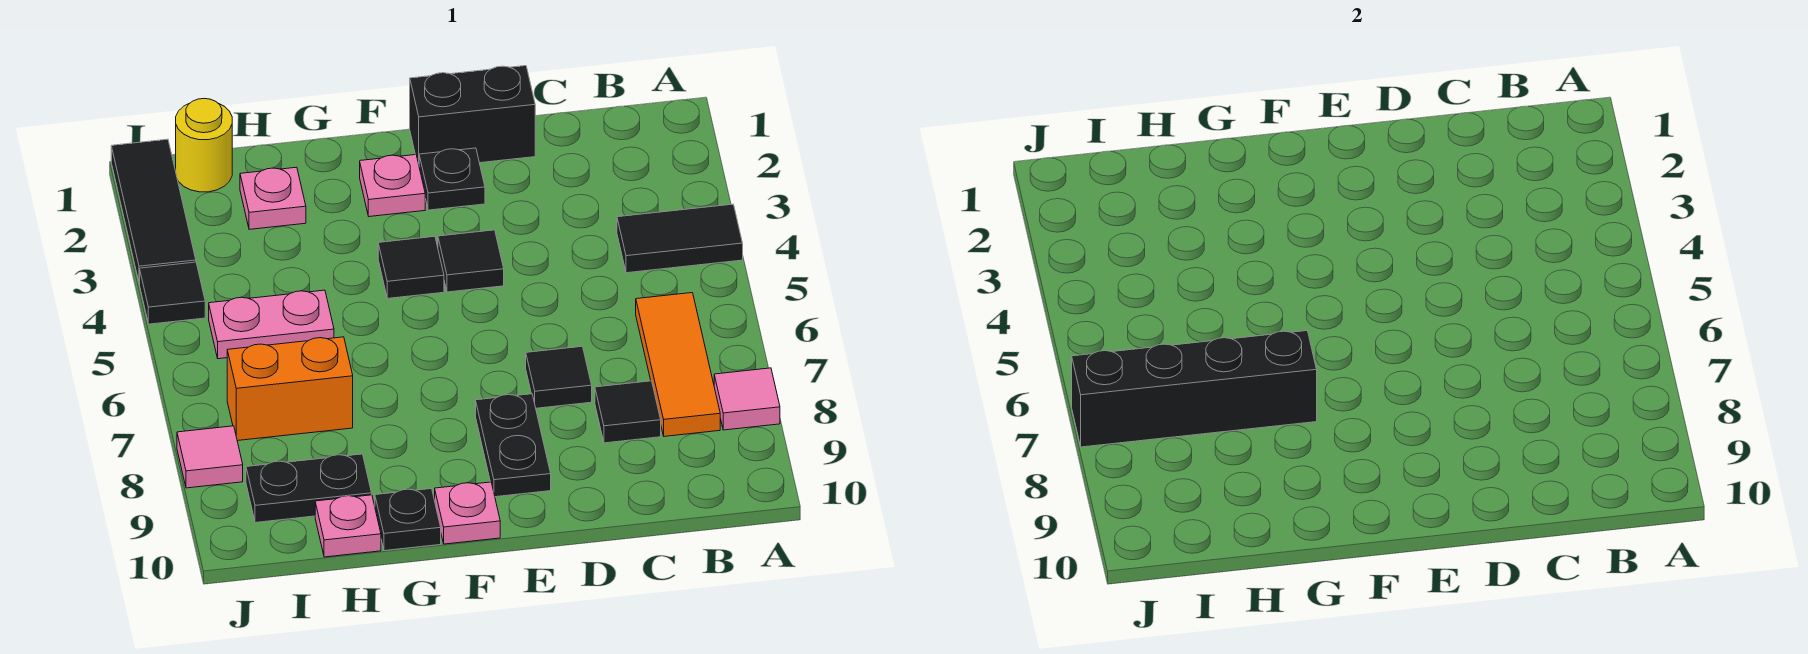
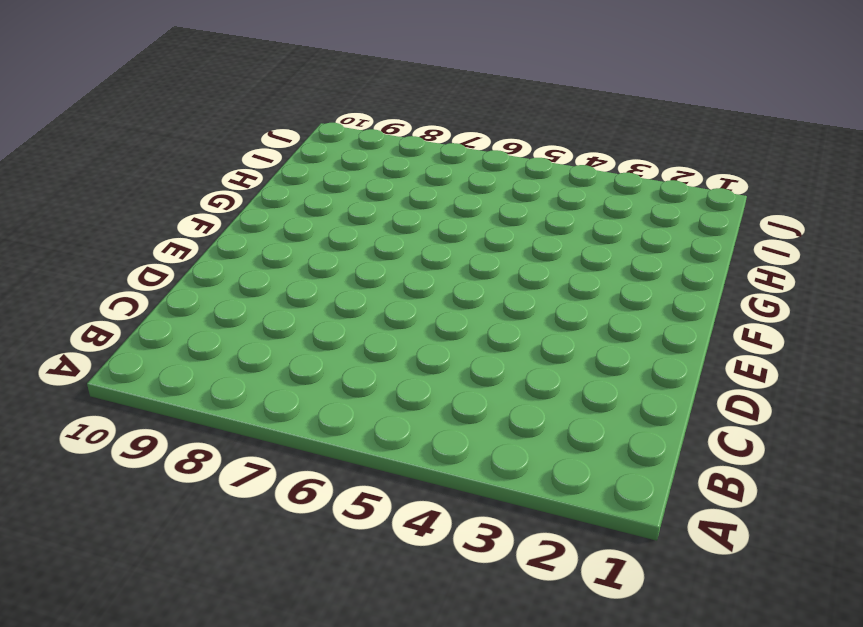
none -> black 1x2 tile [617,204,743,273]
none -> pink 1x1 tile [714,368,780,430]
none -> orange 1x3 tile [636,293,720,436]

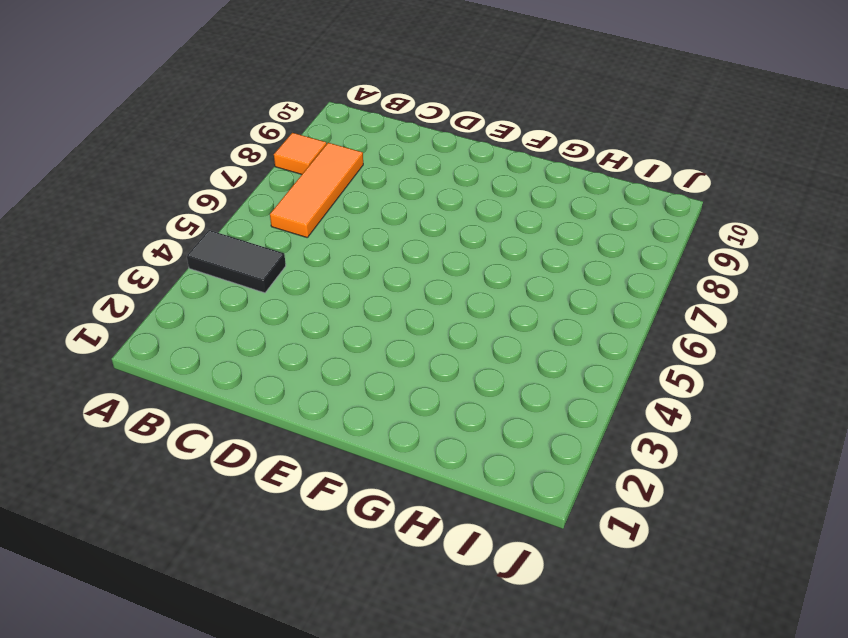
orange 1x1 tile [274,133,327,174] -> pink 1x1 tile [714,368,780,430]
none -> black 1x1 tile [595,381,661,443]
none -> black 1x2 brick [410,66,535,164]
none -> black 1x1 tile [526,346,592,408]

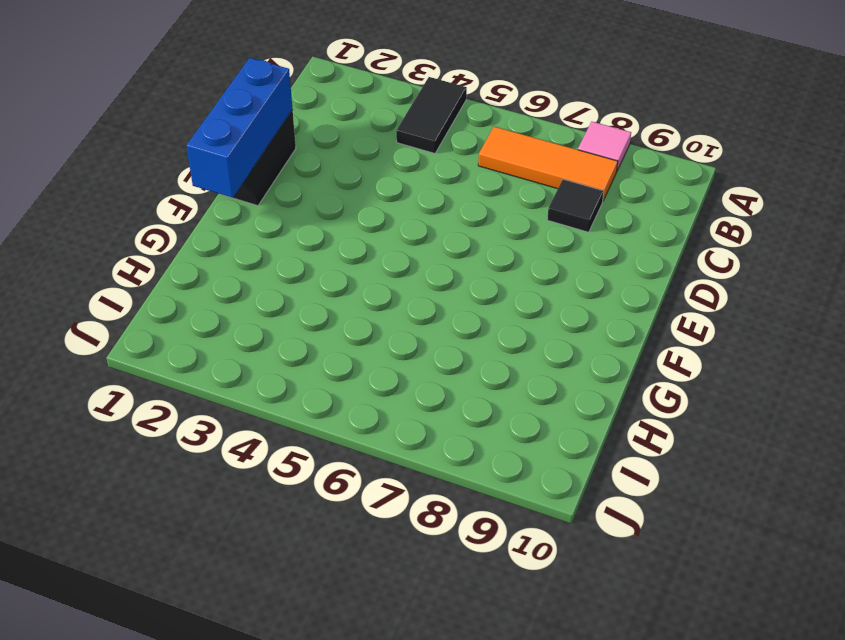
blue 1x3 brick [186,58,293,198] -> none
none -> black 1x1 tile [526,346,592,408]
none -> black 1x1 plate [419,148,485,210]
none -> black 1x1 tile [438,230,504,292]

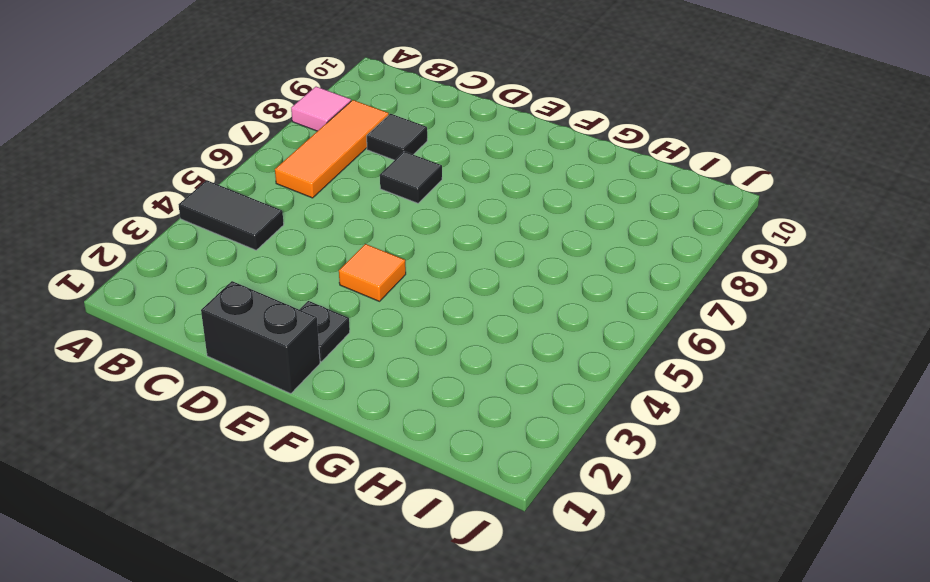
orange 1x1 tile [339,244,406,301] -> black 1x1 tile [438,230,504,292]
none -> black 1x2 plate [476,394,551,497]
none -> pink 1x1 plate [360,155,425,217]
none -> black 1x1 tile [378,236,444,298]

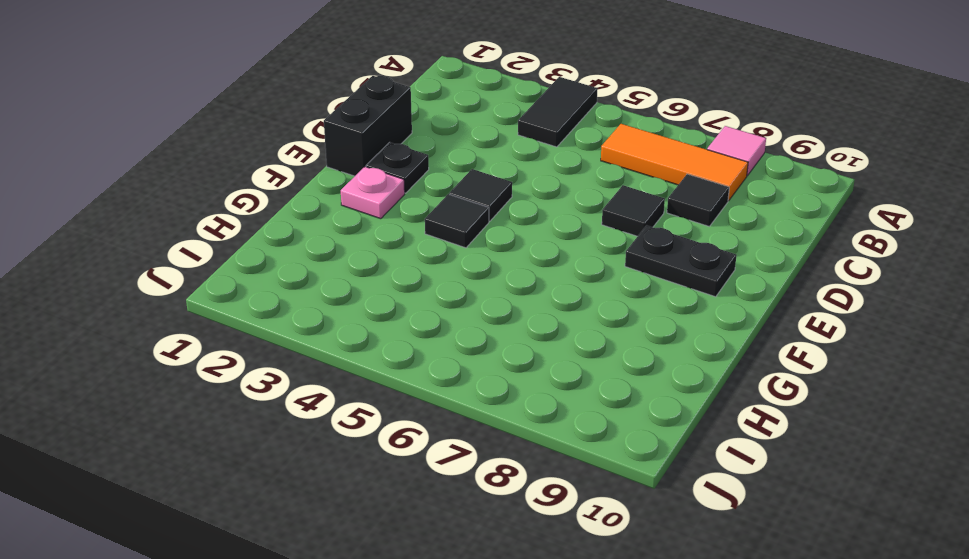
none -> pink 1x1 plate [435,482,500,544]
none -> black 1x1 plate [375,489,441,551]
none -> pink 1x1 plate [240,167,306,229]

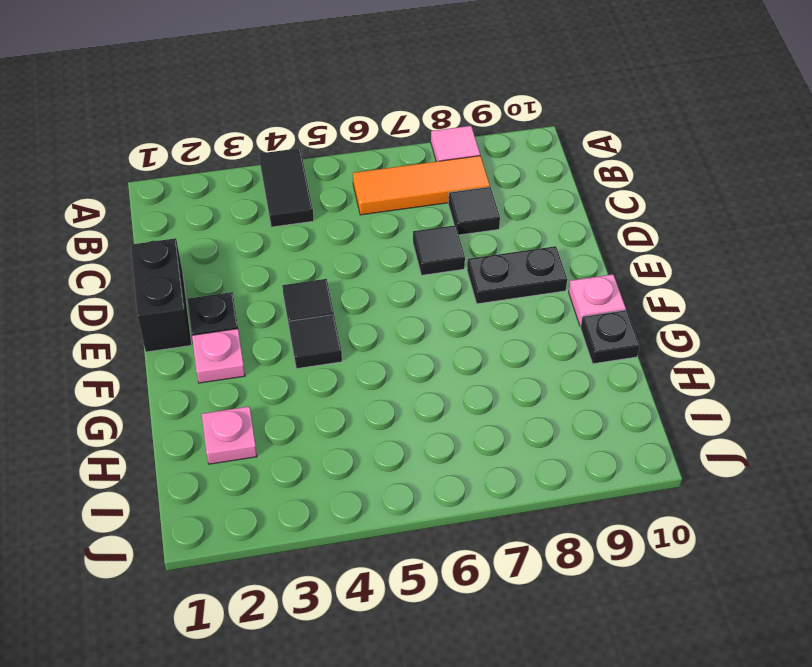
none -> pink 1x2 plate [209,290,334,359]
none -> orange 1x2 brick [227,337,353,441]
none -> black 1x2 plate [246,454,372,523]

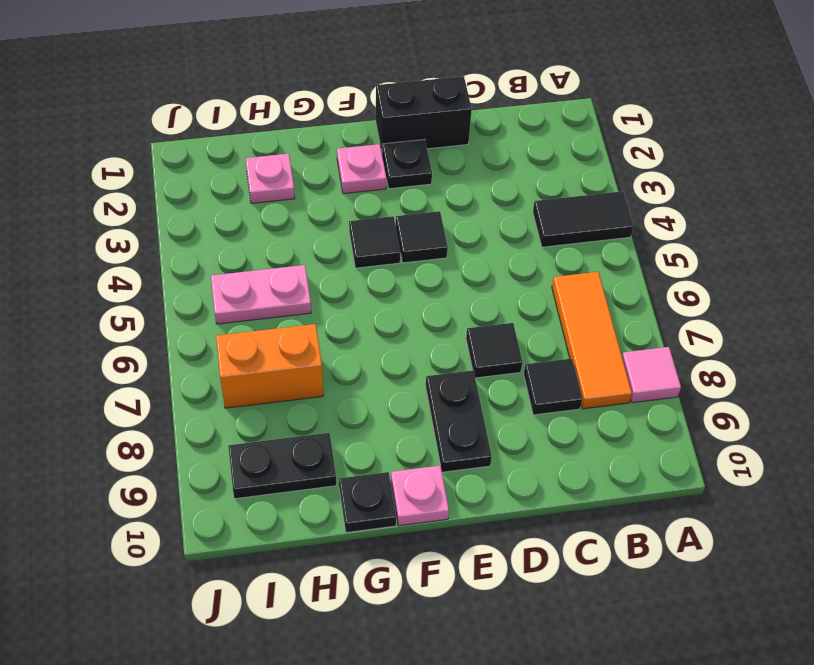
none -> pink 1x1 plate [315,495,381,557]
none -> yellow 1x1 round brick [176,98,232,192]
none -> black 1x3 tile [111,139,196,283]

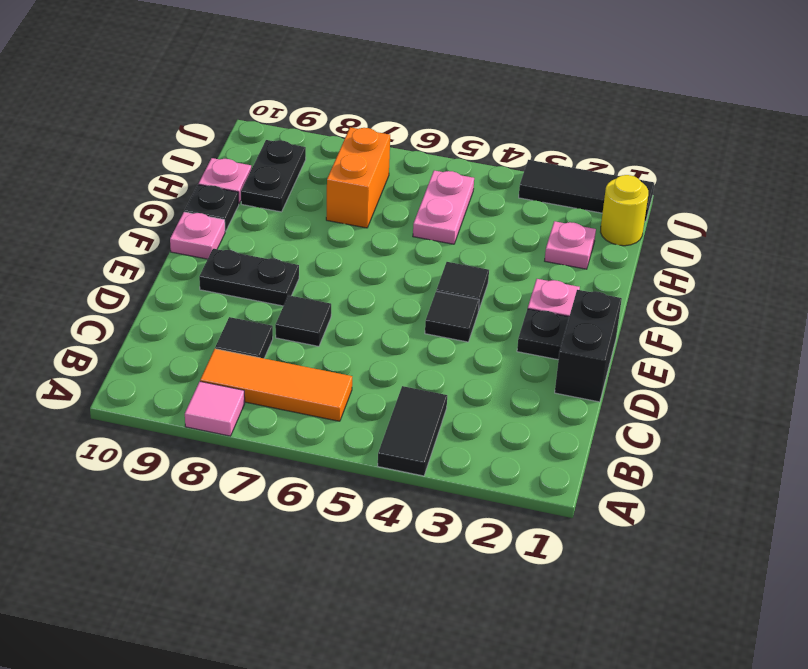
none -> black 1x1 tile [140,262,205,324]
none -> pink 1x1 tile [177,426,243,488]
none -> black 1x4 brick [1072,331,1317,447]

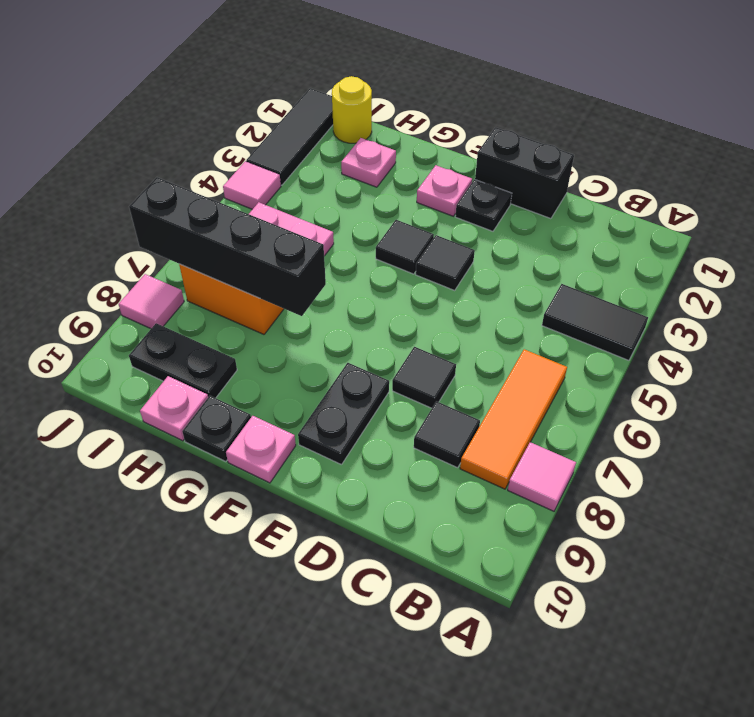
pink 1x1 tile [223,161,281,209] -> black 1x1 tile [140,262,205,324]

